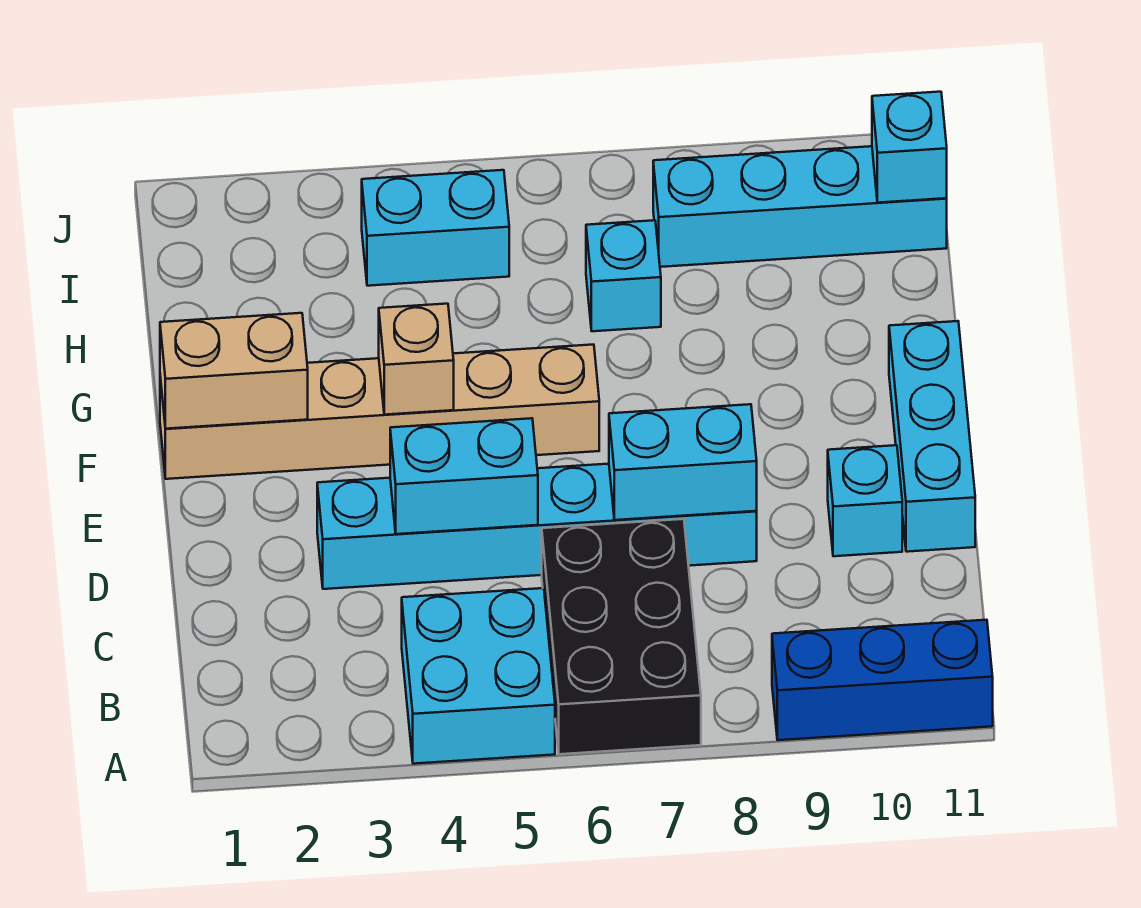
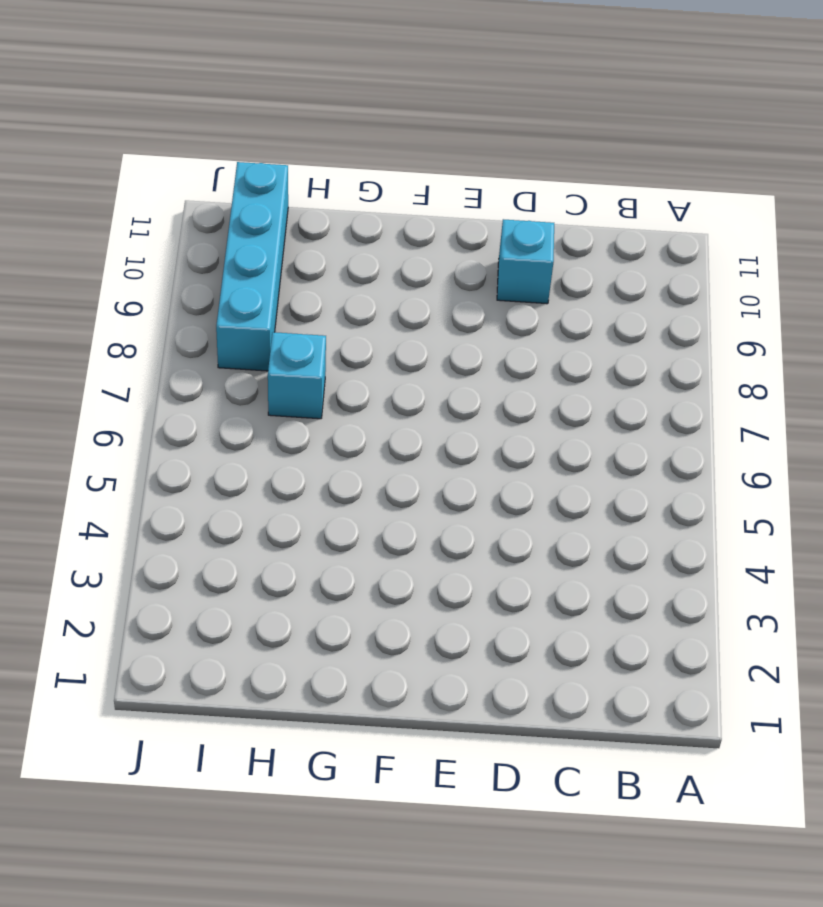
none -> cyan 2x2 brick [402,588,555,764]
none -> black 2x3 brick [542,519,701,754]
none -> blue 1x3 brick [772,620,993,740]

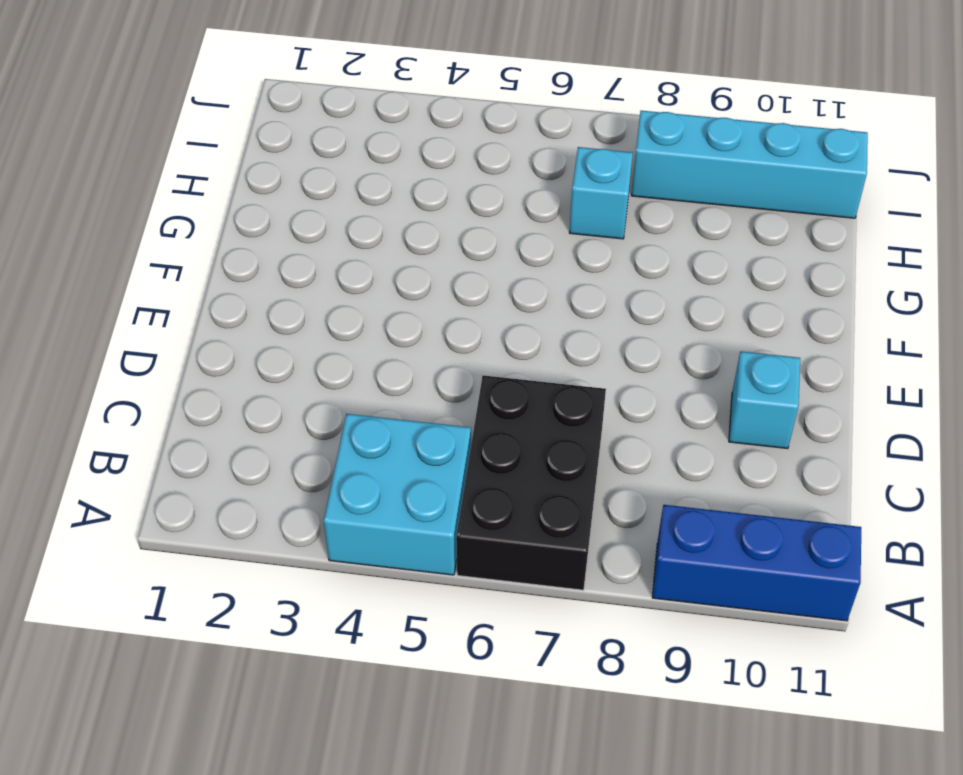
none -> cyan 1x6 brick [317,464,757,589]
none -> cyan 1x3 brick [889,321,975,552]
none -> tan 1x6 brick [160,345,599,479]

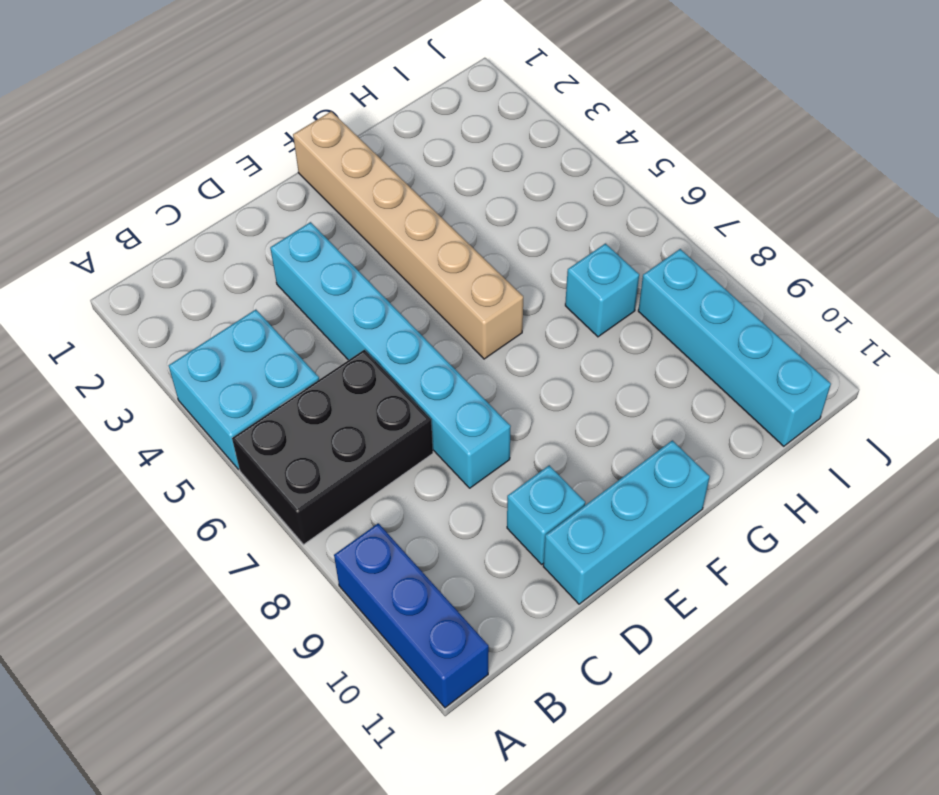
none -> cyan 1x2 brick [362,170,509,286]
none -> cyan 1x2 brick [390,418,538,534]
none -> cyan 1x2 brick [609,404,757,520]

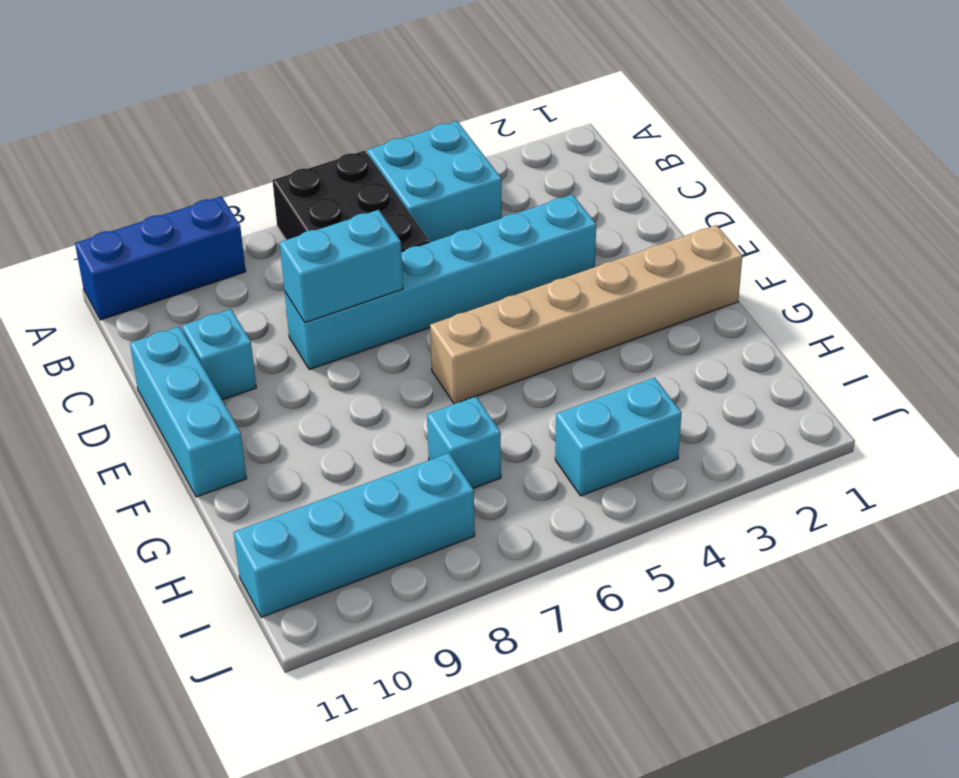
none -> cyan 1x2 brick [390,418,538,534]
none -> tan 1x2 brick [160,313,308,429]
none -> tan 1x1 brick [379,304,454,415]

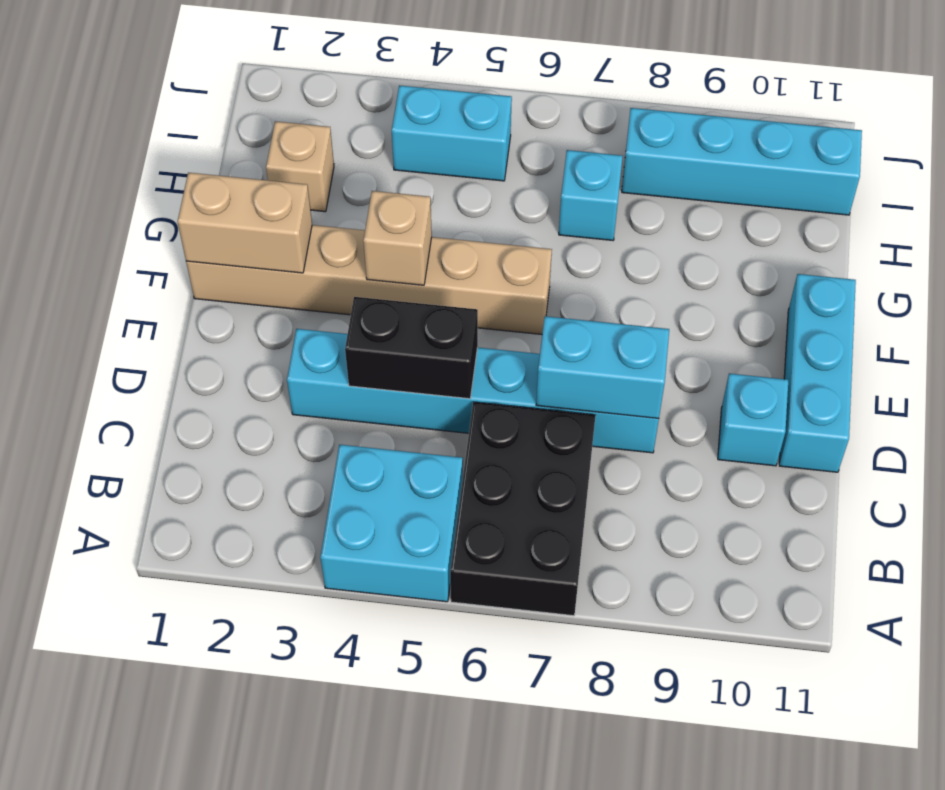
black 1x2 brick [345,297,478,399] -> cyan 1x2 brick [390,418,538,534]
tan 1x1 brick [266,121,334,212] -> none
none -> blue 1x3 brick [772,620,993,740]
none -> cyan 1x1 brick [872,92,947,203]

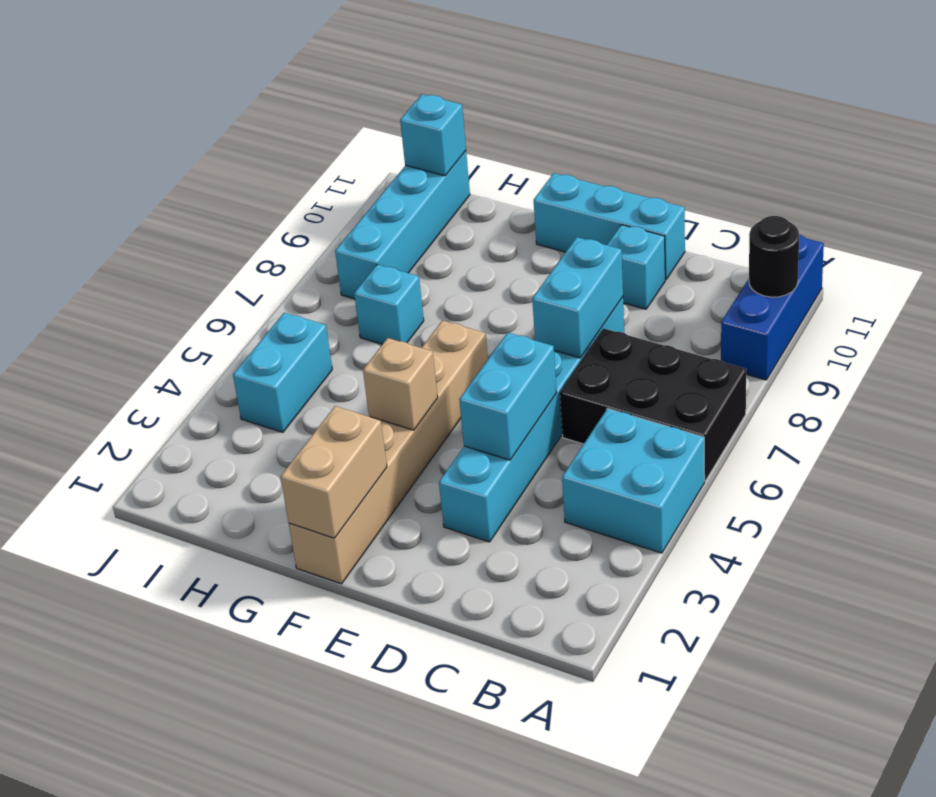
black 1x1 round brick [749,216,799,297] -> none

